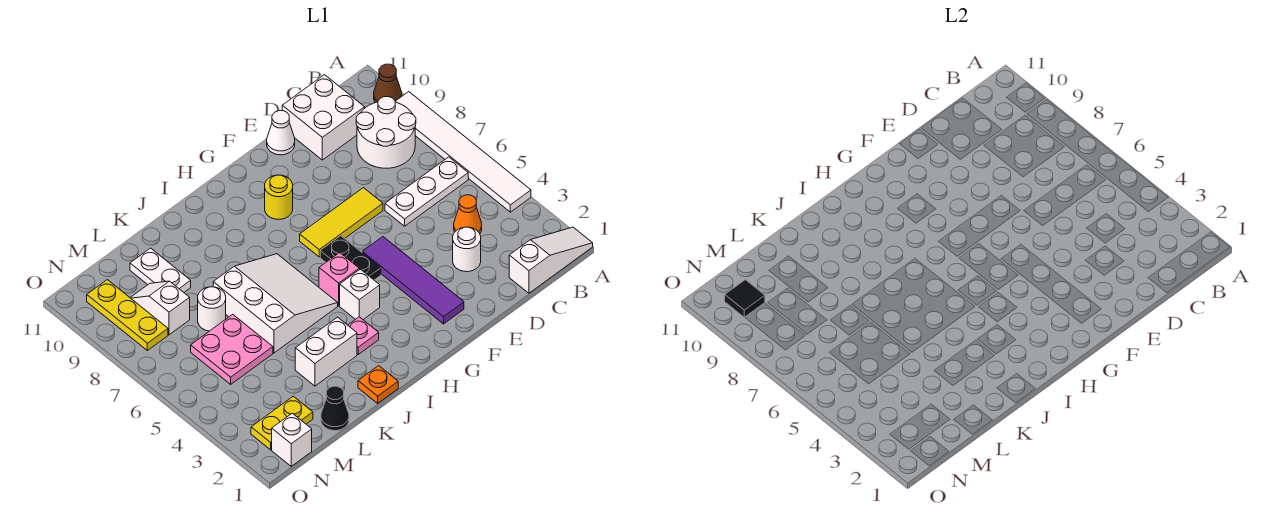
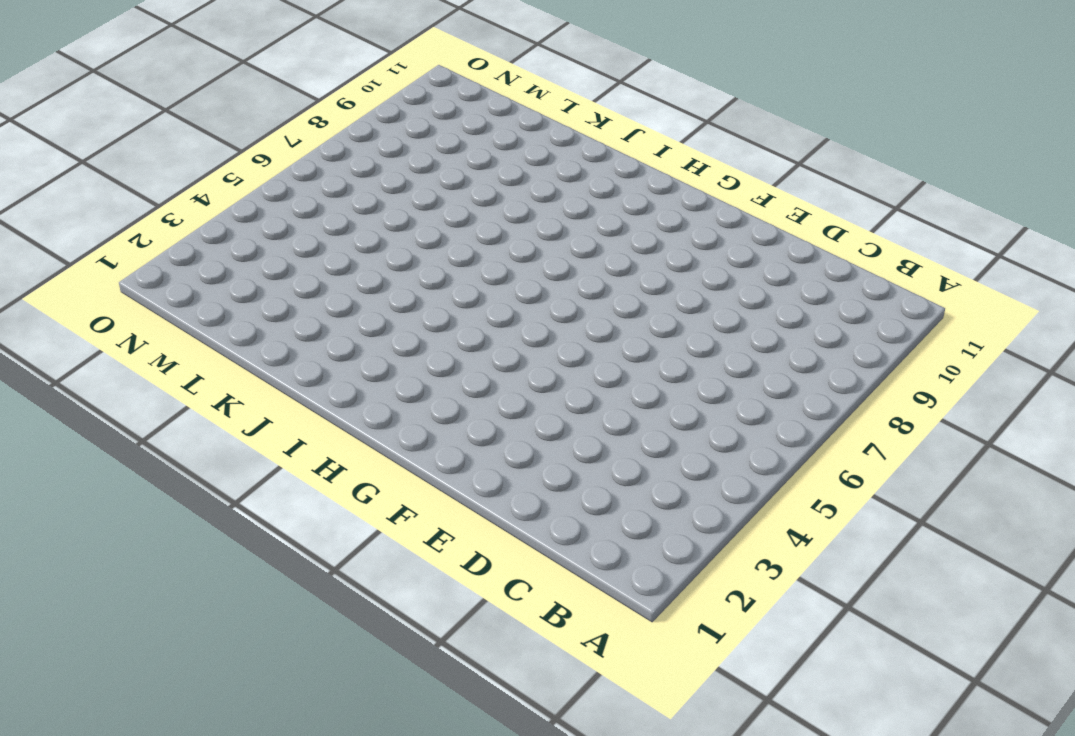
none -> white 1x3 slope [509,227,593,293]
none -> white 1x6 tile [395,92,531,212]
none -> brown 1x1 cone [374,64,402,103]

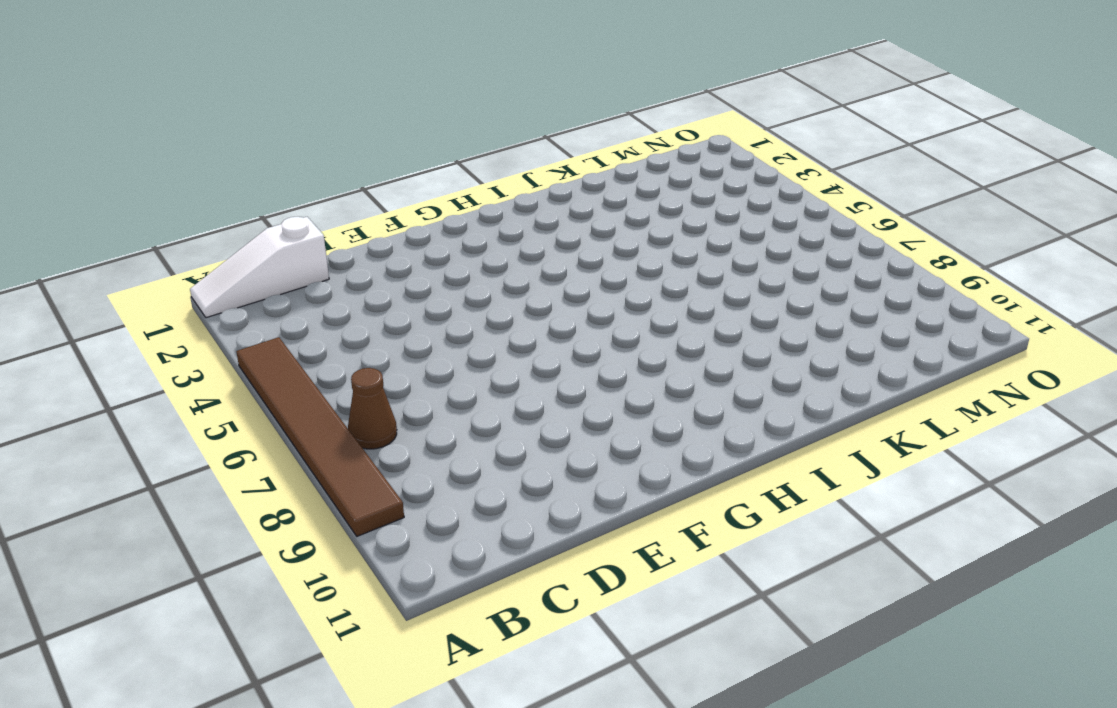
brown 1x6 tile [236,337,404,536] -> white 1x6 tile [395,92,531,212]
brown 1x1 cone [348,368,397,449] -> brown 1x1 cone moved to [374,64,402,103]
none -> white 1x3 plate [385,157,468,226]
none -> white 2x2 round brick [356,97,416,168]
none -> orange 1x1 cone [454,195,482,233]

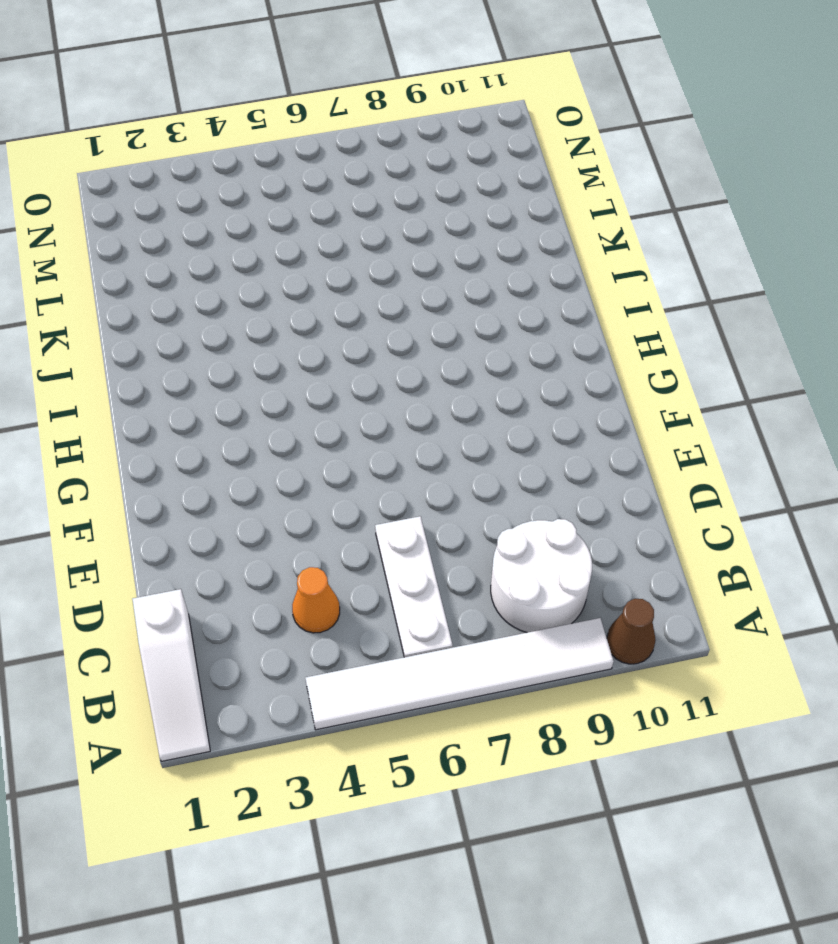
none -> white 2x2 brick [282,75,365,160]
none -> white 1x1 round brick [453,227,481,272]
none -> yellow 1x3 tile [300,188,383,257]

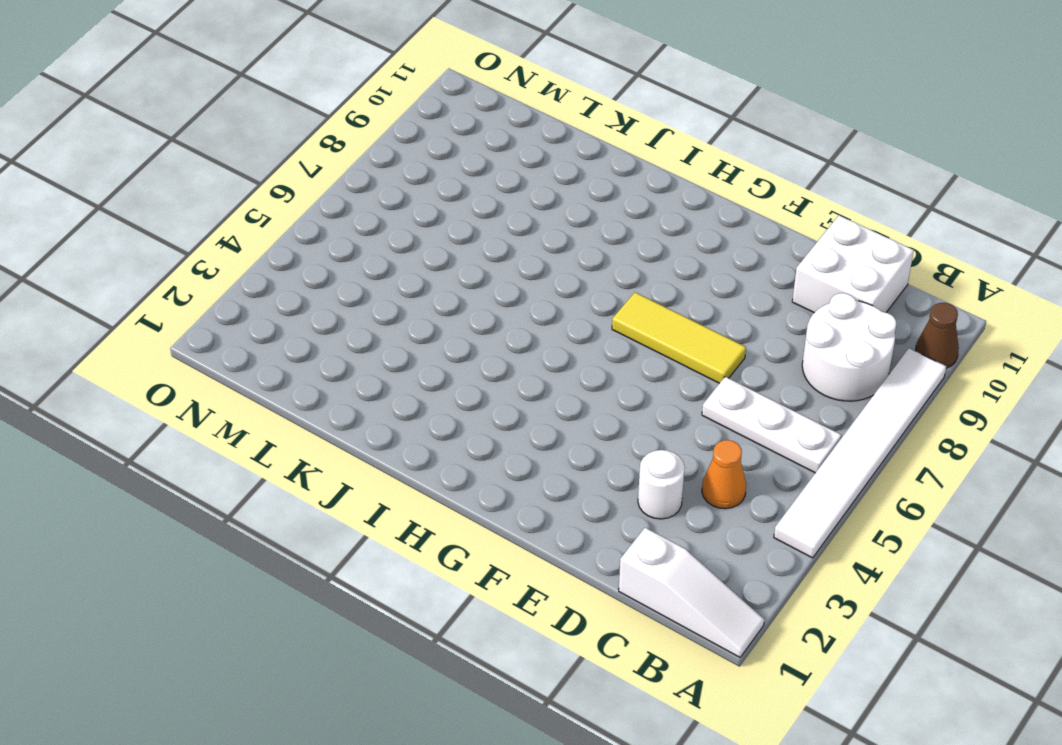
none -> white 1x1 cone [267,111,295,155]
none -> purple 1x4 tile [362,237,464,324]
none -> black 1x2 plate [320,236,381,280]

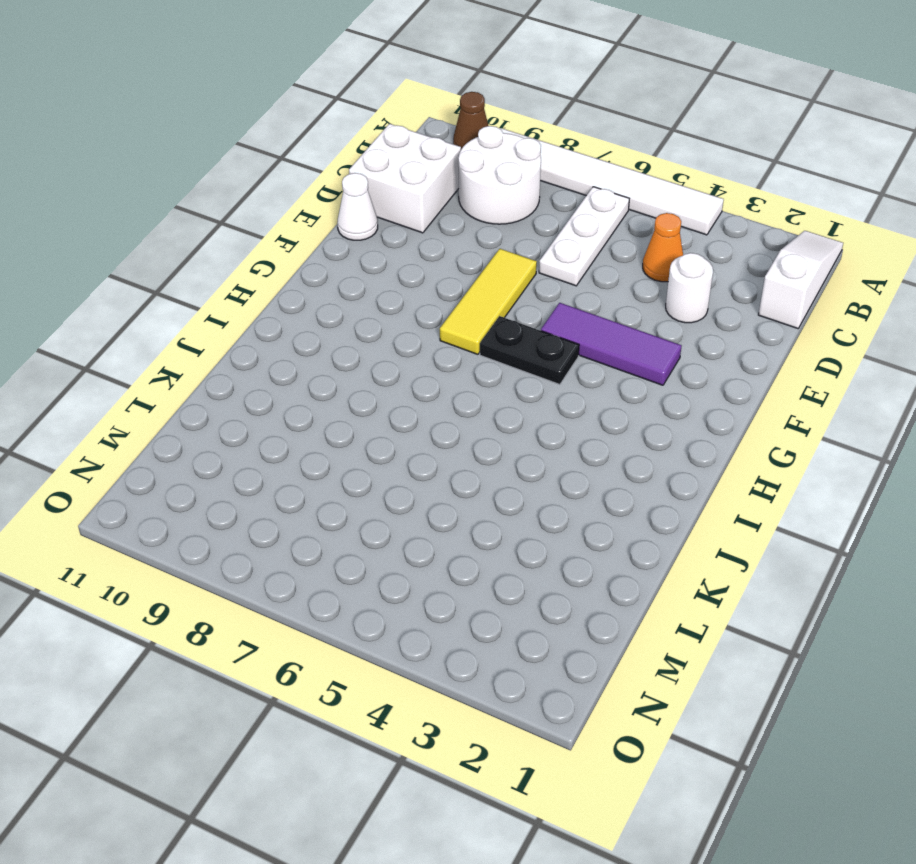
purple 1x3 tile [541,303,682,385] -> purple 1x4 tile [362,237,464,324]
none -> yellow 1x1 round brick [265,175,293,219]
none -> white 1x1 brick [340,269,380,319]
none -> pink 1x1 brick [319,253,359,306]

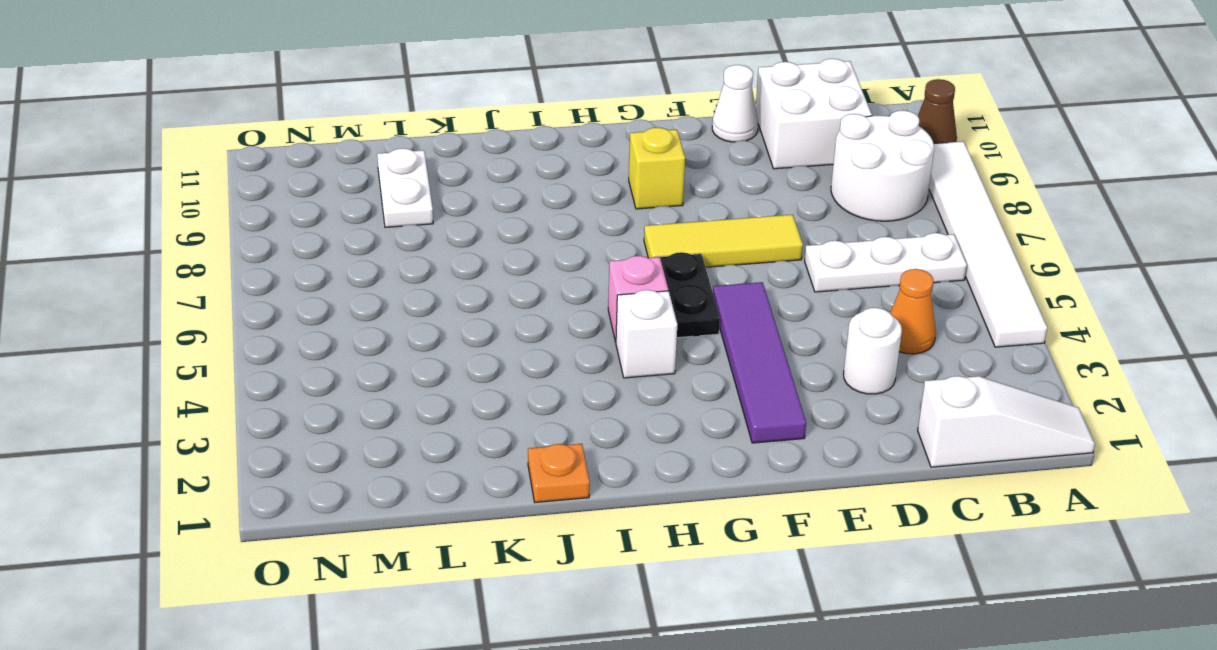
yellow 1x1 brick [629,128,685,209] -> yellow 1x1 round brick [265,175,293,219]
none -> pink 1x1 plate [348,317,379,354]
none -> white 3x3 slope [213,254,338,353]
none -> white 1x2 brick [295,317,357,386]

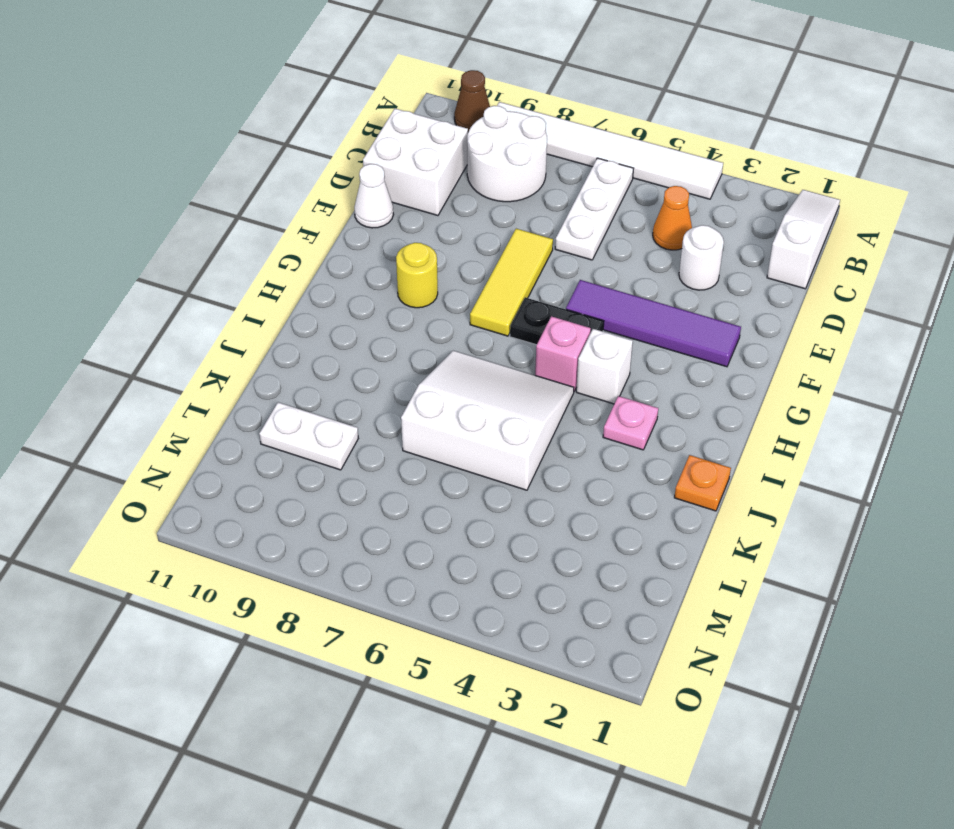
none -> white 1x2 brick [295,317,357,386]
none -> black 1x1 cone [321,386,349,431]
none -> pink 2x2 plate [191,314,273,384]

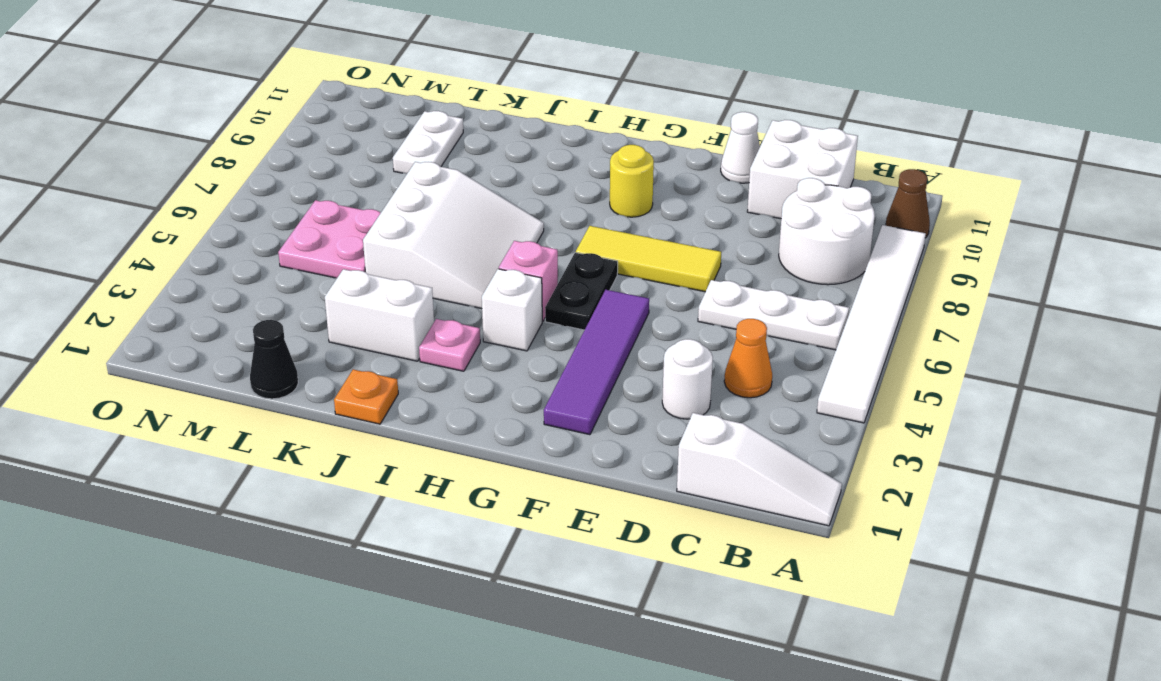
none -> white 1x1 round brick [198,287,226,331]
none -> yellow 1x2 plate [251,396,313,450]
none -> white 1x2 slope [130,281,190,335]

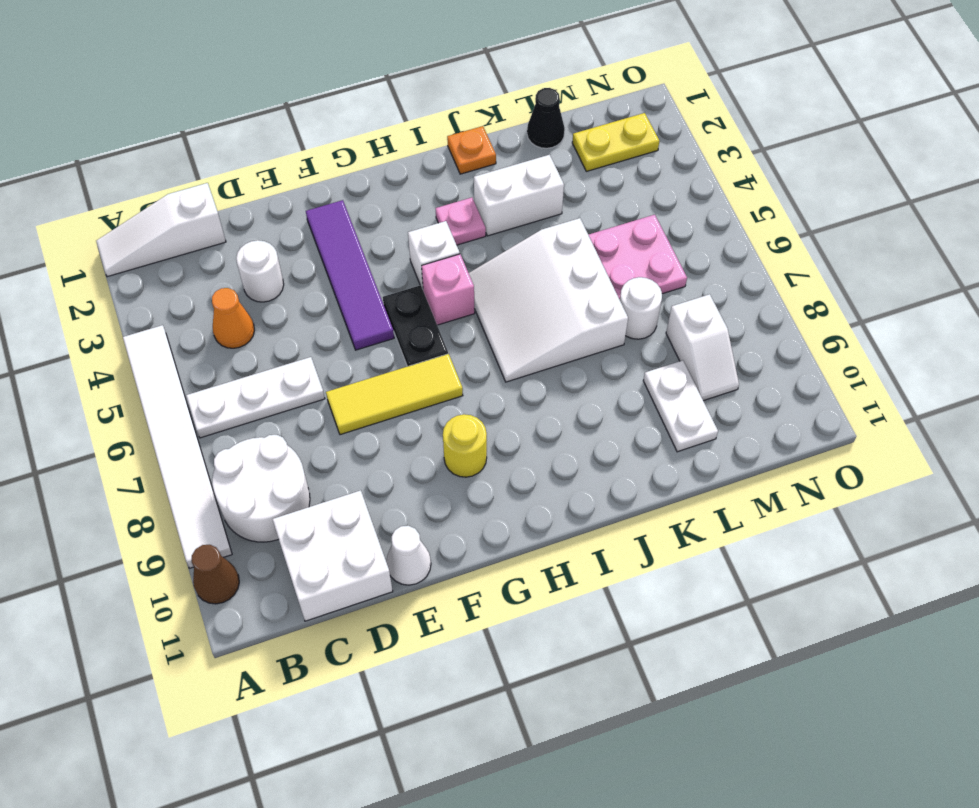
none -> white 1x1 brick [272,413,312,466]
none -> yellow 1x3 plate [87,280,168,350]
none -> black 1x1 tile [725,280,765,317]

